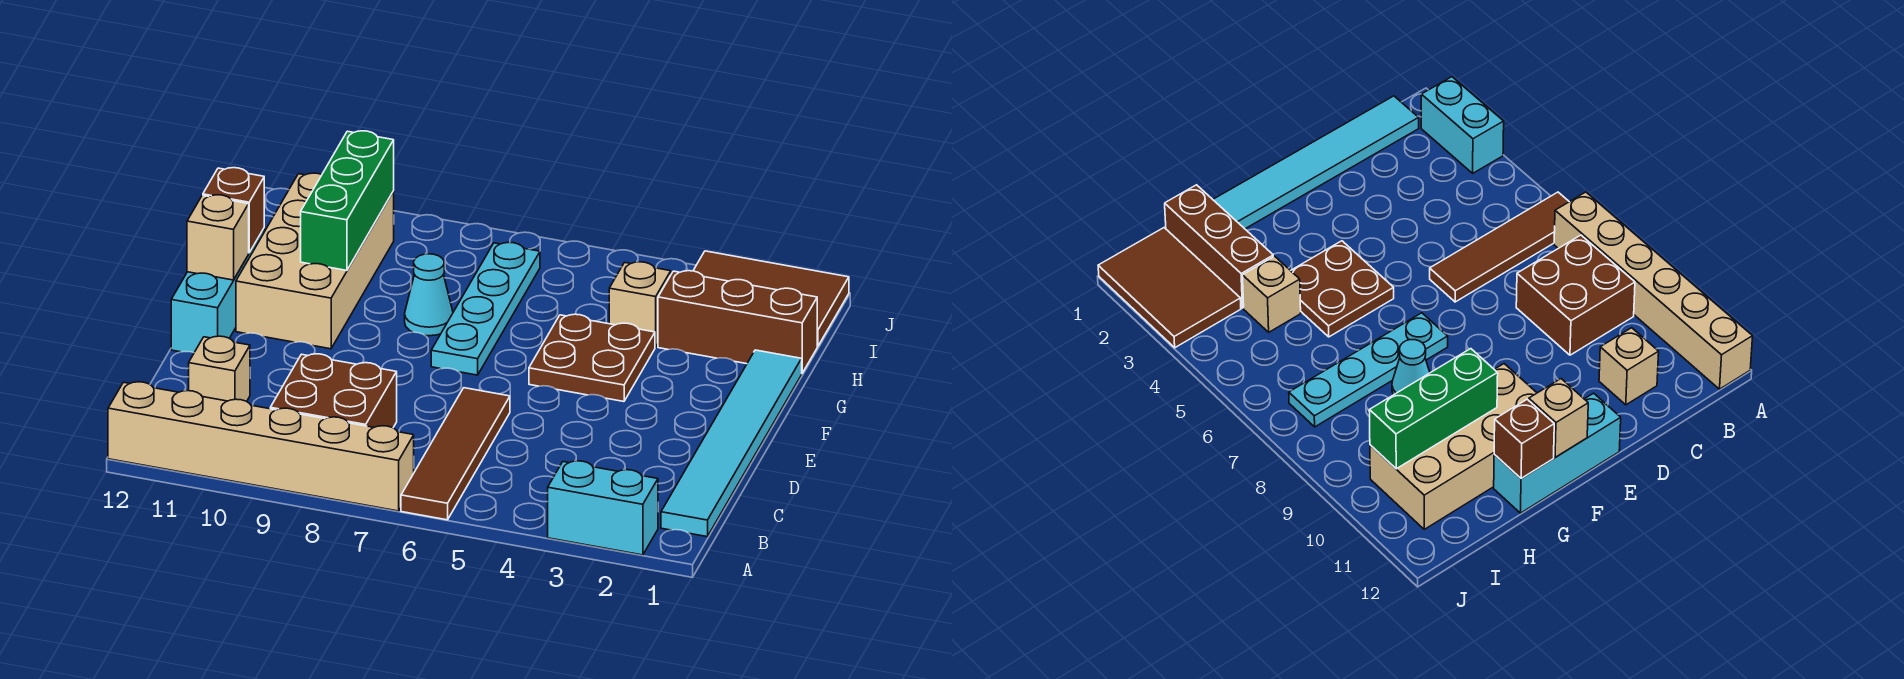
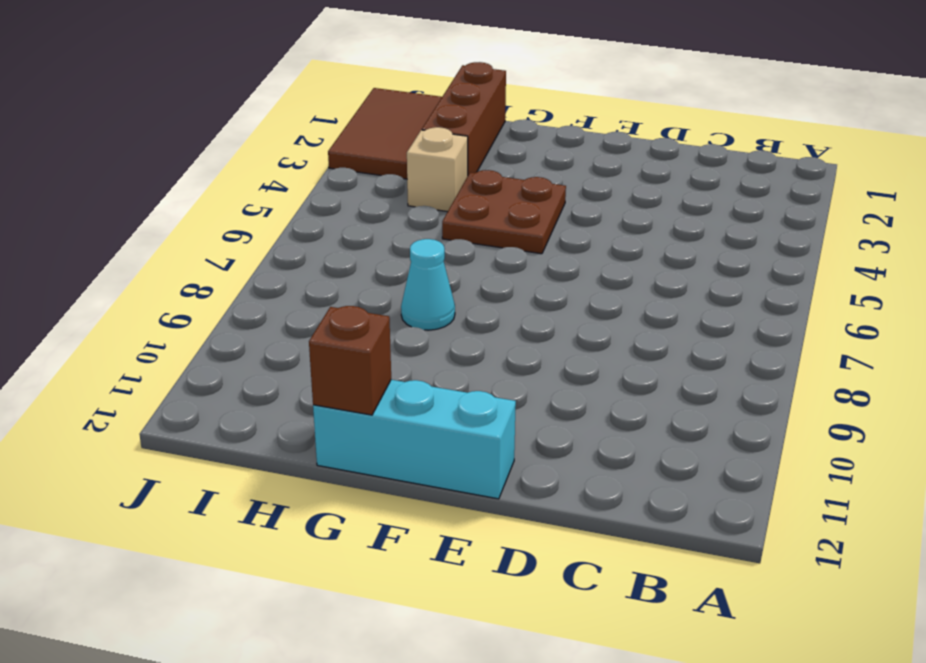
none -> cyan 1x2 brick [548,461,658,555]
none -> brown 1x4 tile [401,388,510,520]
none -> tan 1x6 brick [108,382,414,511]

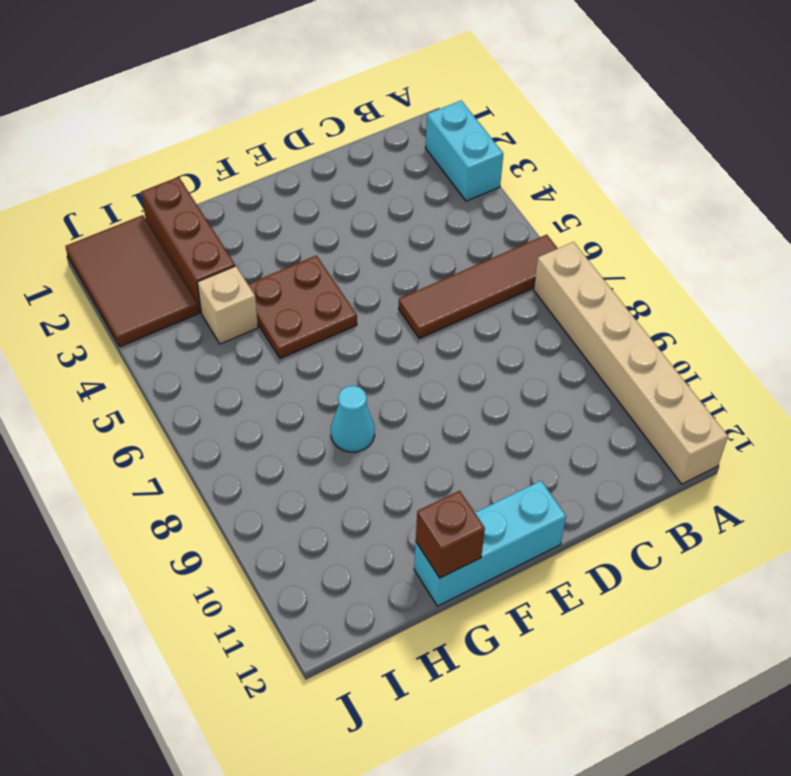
none -> cyan 1x6 tile [661,350,802,537]
none -> brown 2x2 brick [270,354,397,428]
none -> tan 1x1 brick [189,336,250,402]

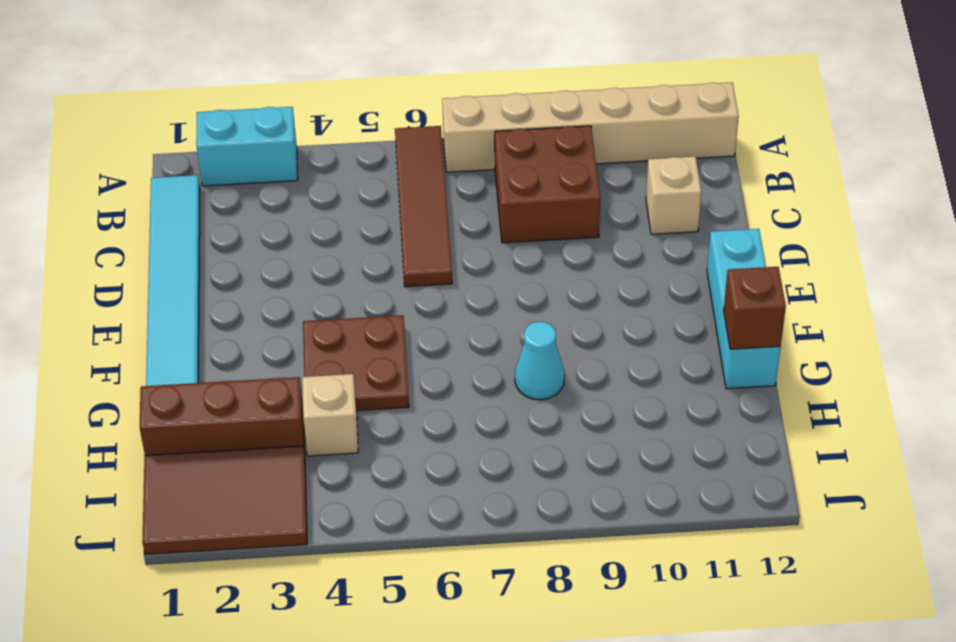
none -> cyan 1x4 plate [431,242,540,375]
none -> tan 2x4 brick [236,173,394,349]
none -> tan 1x1 brick [187,195,249,280]

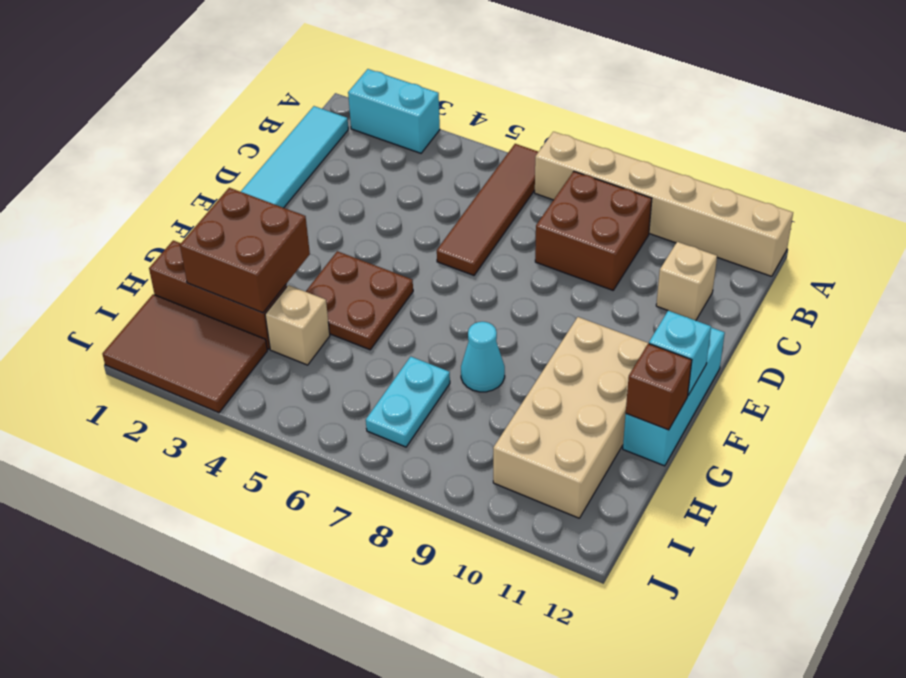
cyan 1x1 brick [649,311,711,395] -> tan 1x1 brick [187,195,249,280]
brown 2x2 brick [180,188,310,313] -> none
cyan 1x2 plate [366,357,450,447] -> cyan 1x4 plate [431,242,540,375]
none -> green 1x3 brick [301,131,394,270]

